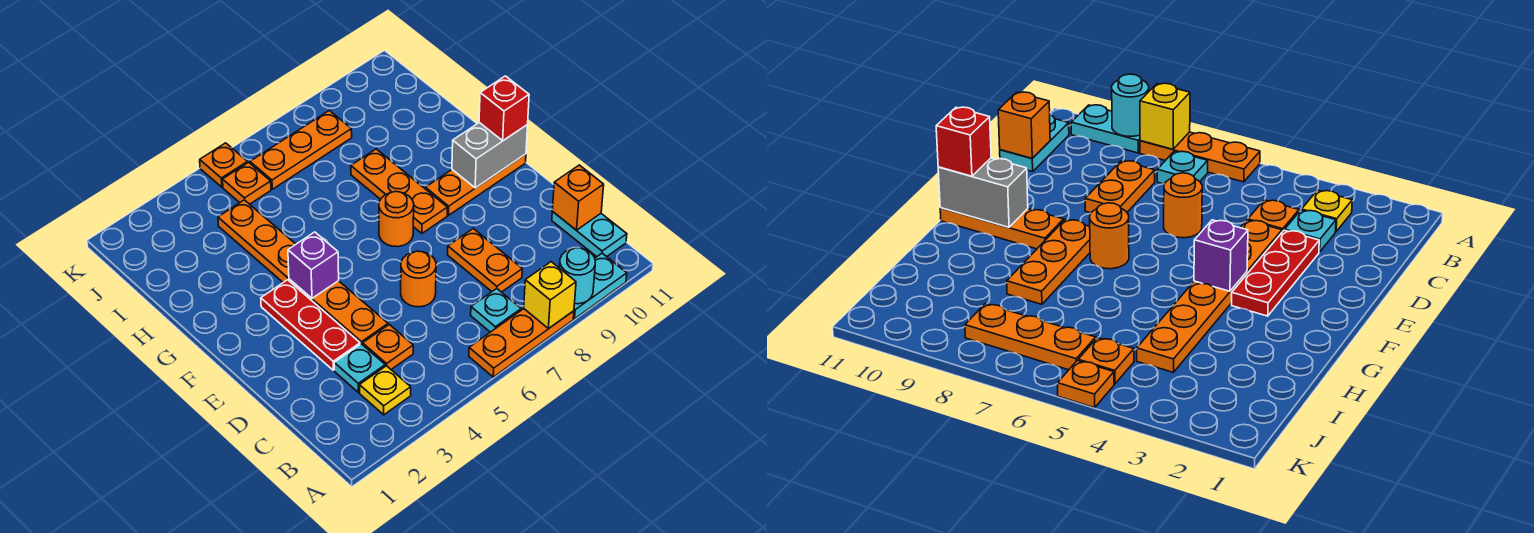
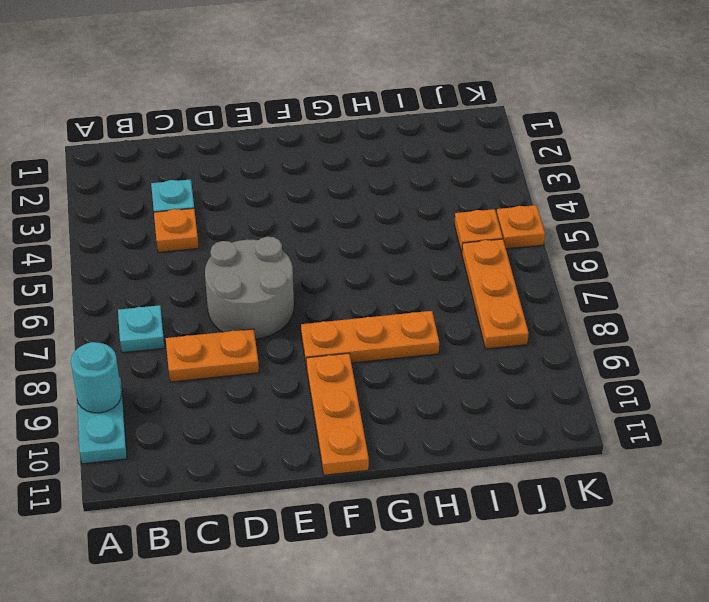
grey 2x2 round brick [205,237,294,339] -> orange 1x1 round brick [401,251,436,307]
none -> orange 1x3 plate [469,309,574,377]
none -> yellow 1x1 plate [360,366,411,415]
none -> cyan 1x2 plate [552,211,627,257]

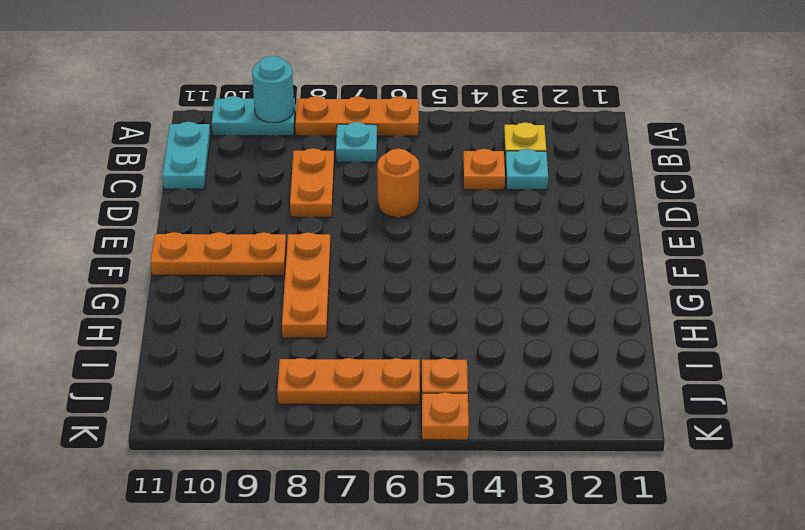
none -> red 1x3 plate [261,280,360,370]
none -> orange 1x6 plate [218,200,388,345]
none -> orange 1x1 round brick [379,192,414,247]

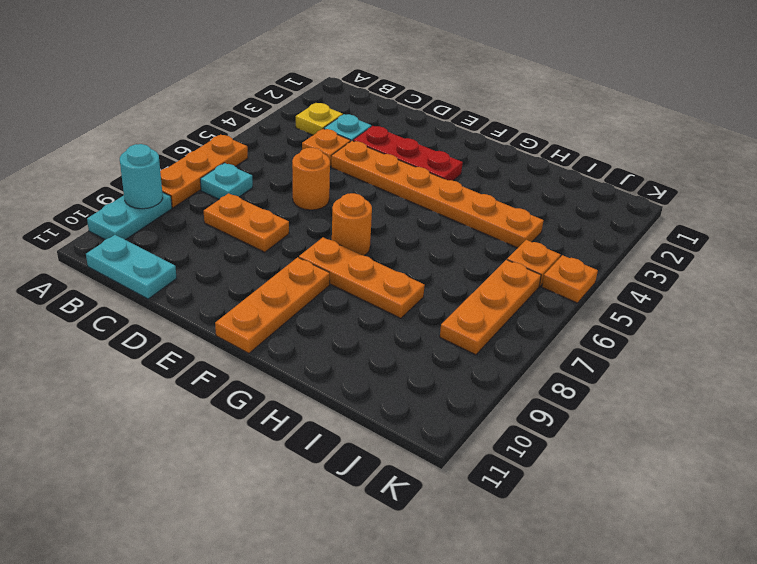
none -> yellow 1x1 brick [524,262,576,329]
none -> orange 1x1 brick [552,165,604,230]
none -> purple 1x1 brick [288,232,339,298]

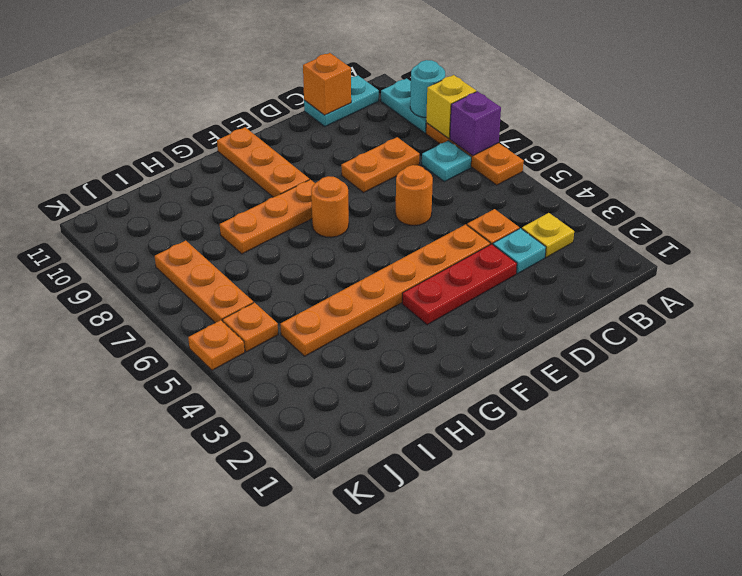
purple 1x1 brick [450,91,501,156] -> purple 1x1 brick moved to [288,232,339,298]
none -> grey 1x2 brick [452,123,528,188]
none -> red 1x1 brick [479,76,529,141]

